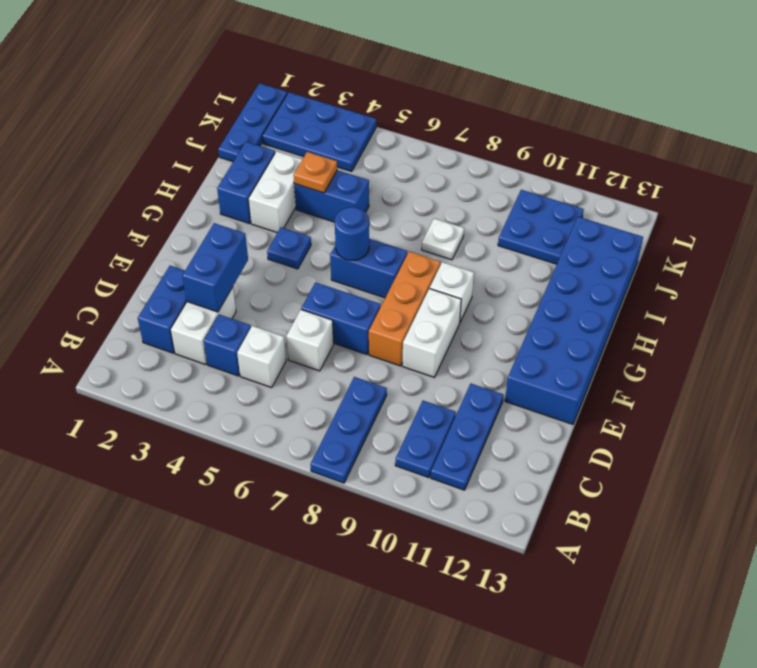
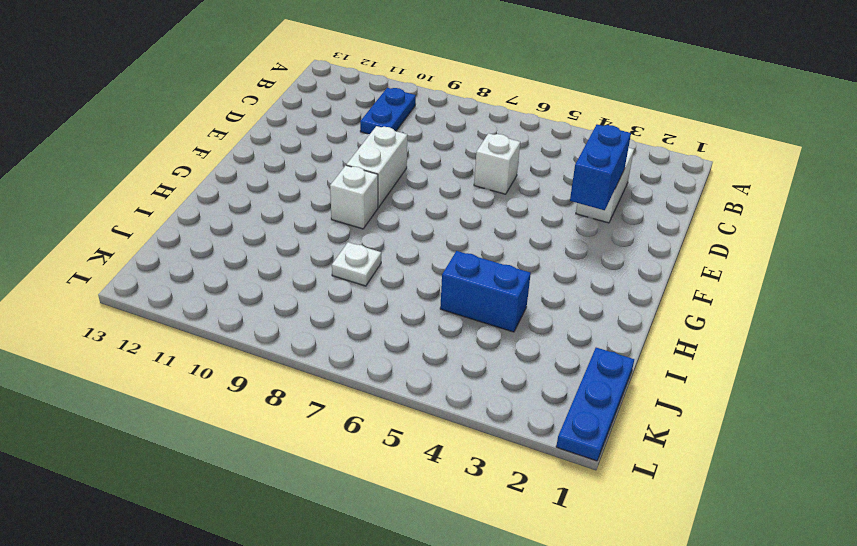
none -> blue 1x3 plate [311,377,387,483]
none -> blue 1x3 plate [431,384,503,490]
none -> blue 1x2 brick [138,266,187,353]

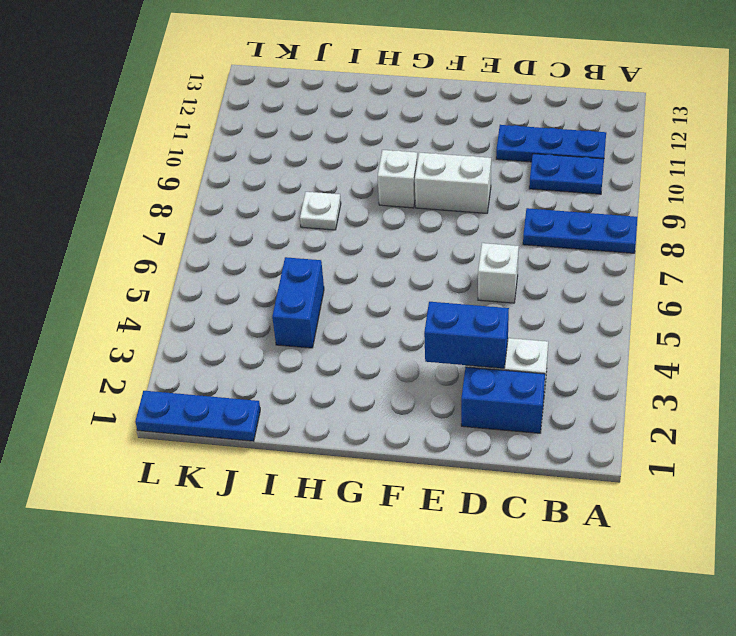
none -> blue 1x1 brick [204,315,251,376]
none -> white 1x1 brick [237,326,286,388]
none -> blue 1x2 brick [301,283,380,354]

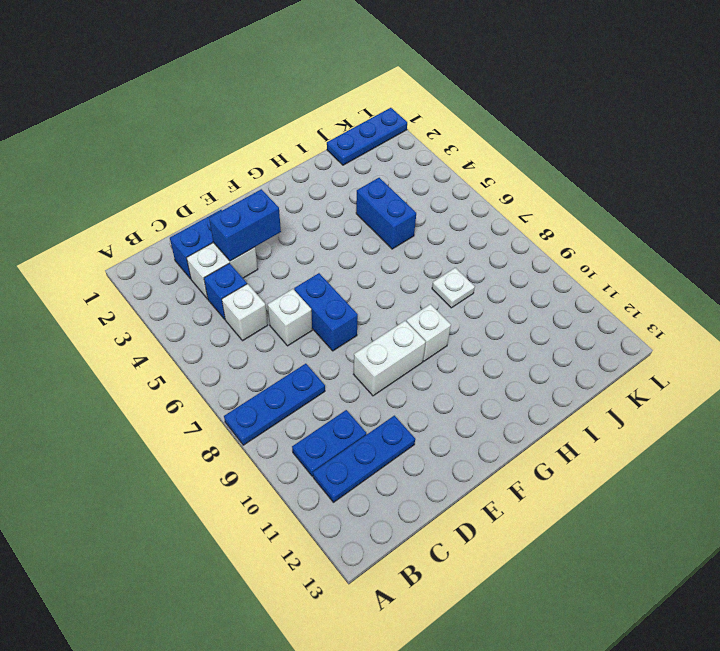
none -> orange 1x3 brick [369,251,440,366]
none -> blue 2x6 brick [505,217,643,424]
none -> blue 1x1 plate [267,227,311,269]

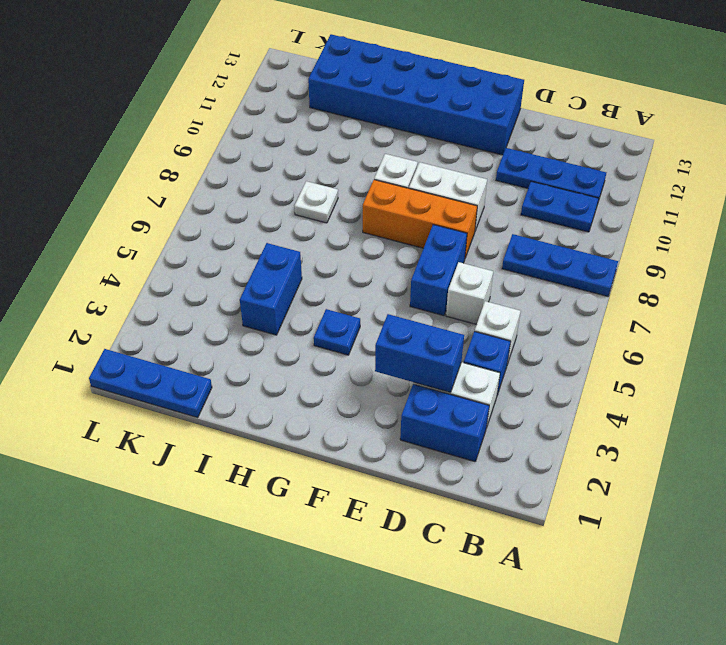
none -> blue 1x2 brick [330,239,407,298]
none -> blue 1x2 brick [217,142,275,224]
none -> white 1x2 brick [248,151,302,233]

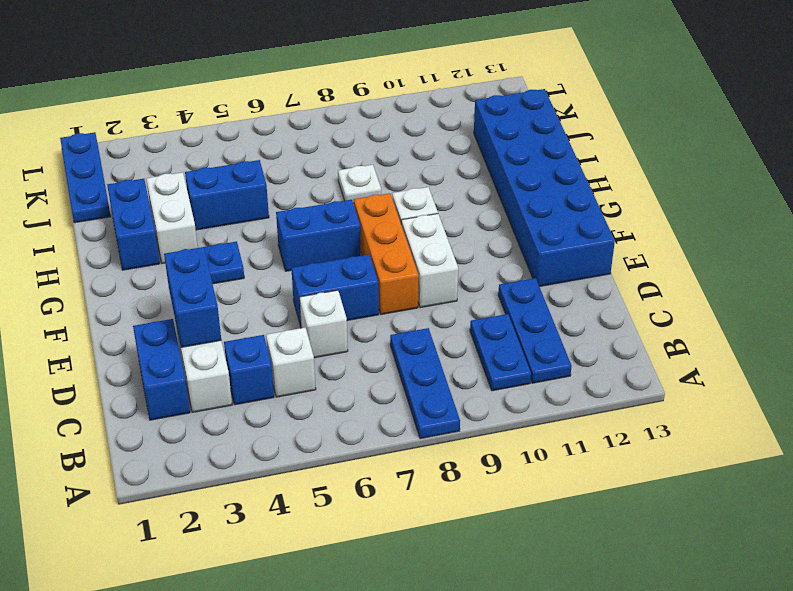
none -> blue 2x2 plate [498,190,584,264]
none -> blue 2x3 plate [262,92,376,172]
none -> blue 1x1 round brick [335,207,369,260]

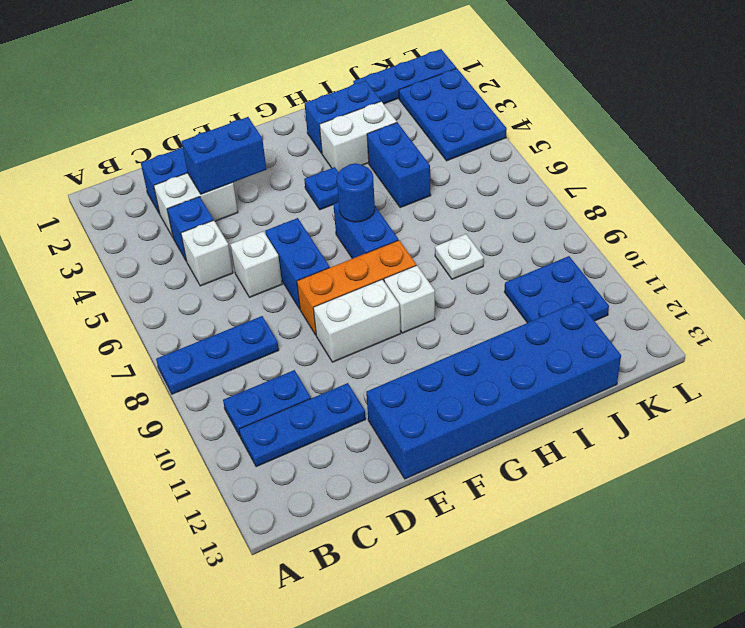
none -> orange 1x1 plate [294,152,337,193]

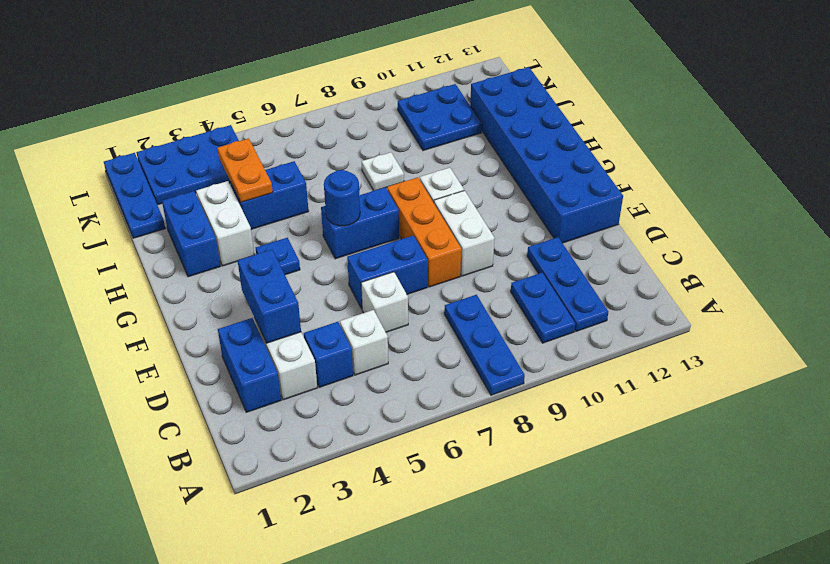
orange 1x2 plate [217,139,273,202] -> orange 1x1 plate [294,152,337,193]

